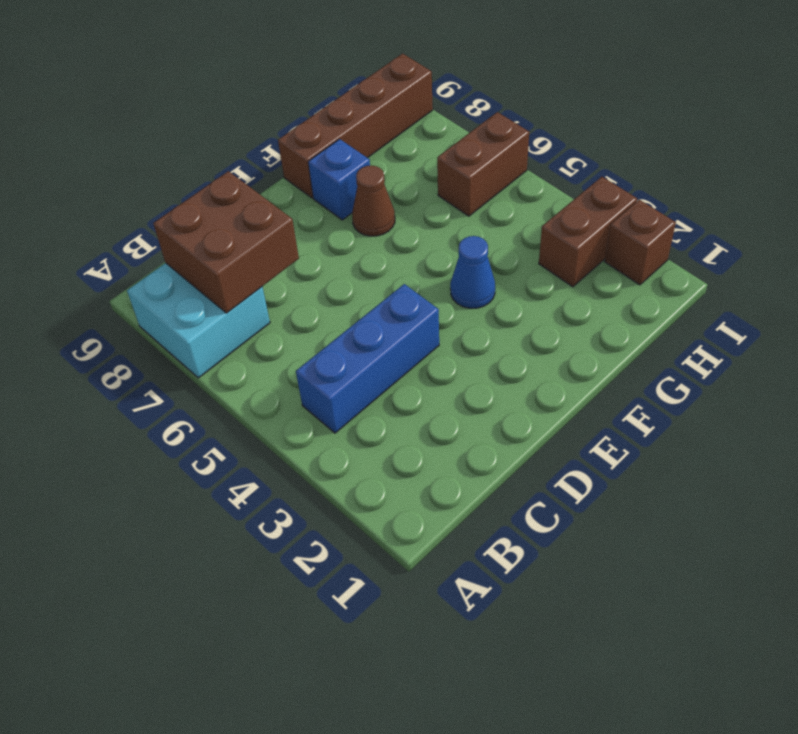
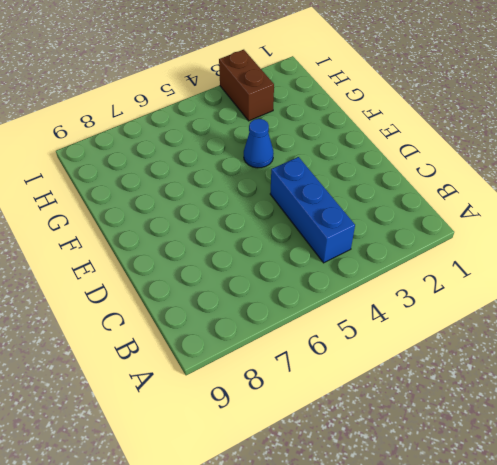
none -> cyan 2x2 brick [127,263,270,378]
none -> brown 1x1 cone [352,166,395,236]

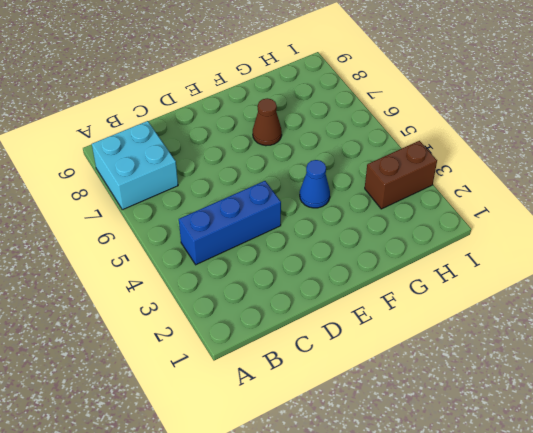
none -> blue 1x1 brick [308,139,370,220]
none -> brown 1x4 brick [278,54,433,198]

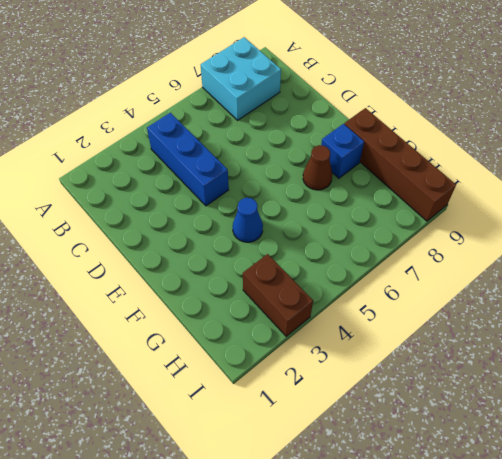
none -> brown 1x2 brick [437,112,529,216]
none -> brown 1x1 brick [605,200,676,285]

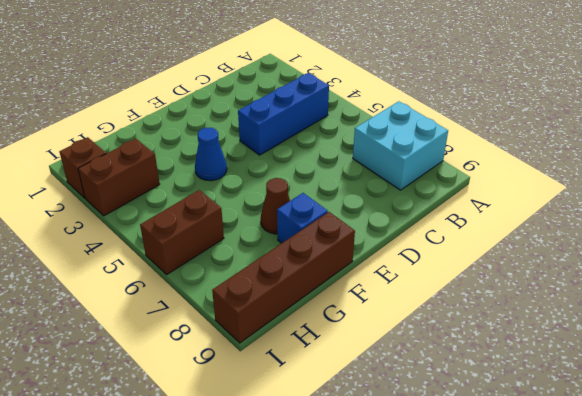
none -> brown 2x2 brick [153,171,299,313]

